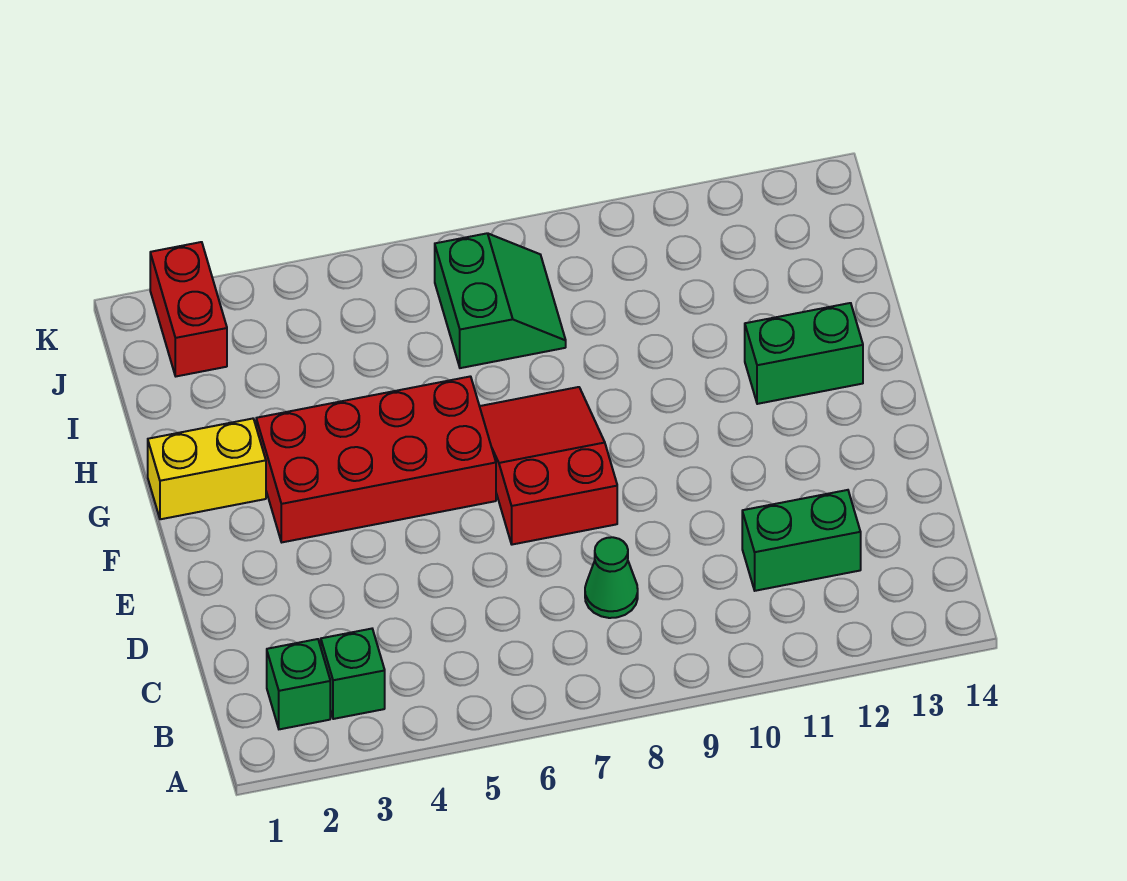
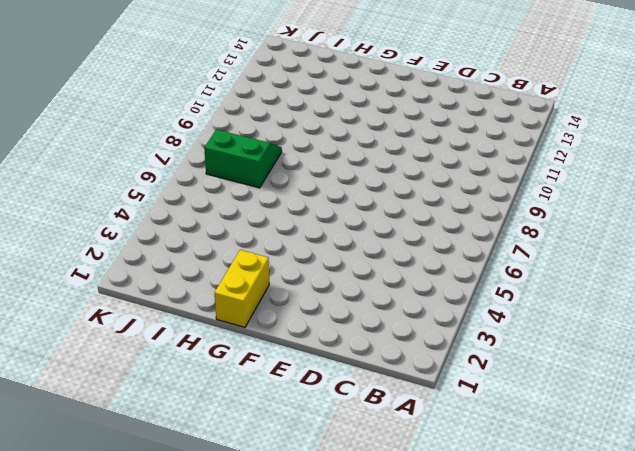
none -> green 1x1 brick [267,639,330,729]
none -> green 1x1 brick [321,629,385,719]

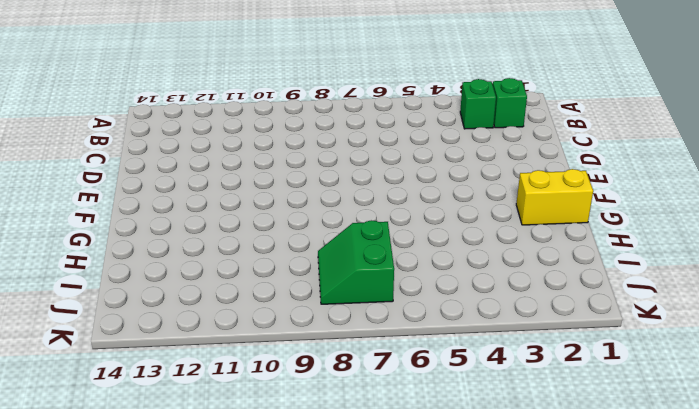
none -> green 1x1 cone [585,537,638,618]
none -> green 1x2 brick [742,490,861,591]

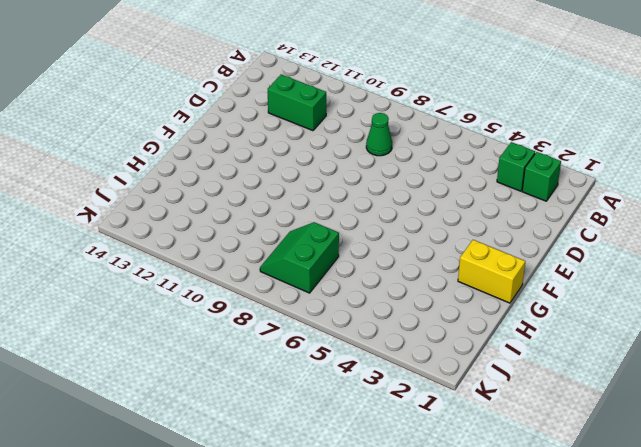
none -> red 2x3 slope [480,387,617,545]
none -> red 2x4 brick [256,376,496,542]

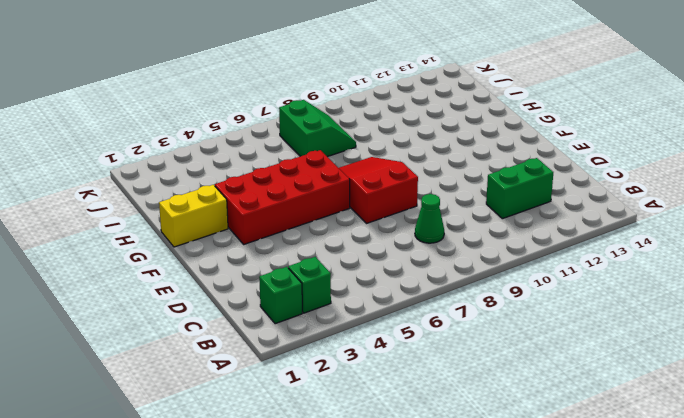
none -> green 1x2 brick [745,303,863,404]
none -> red 1x2 brick [150,242,227,376]

